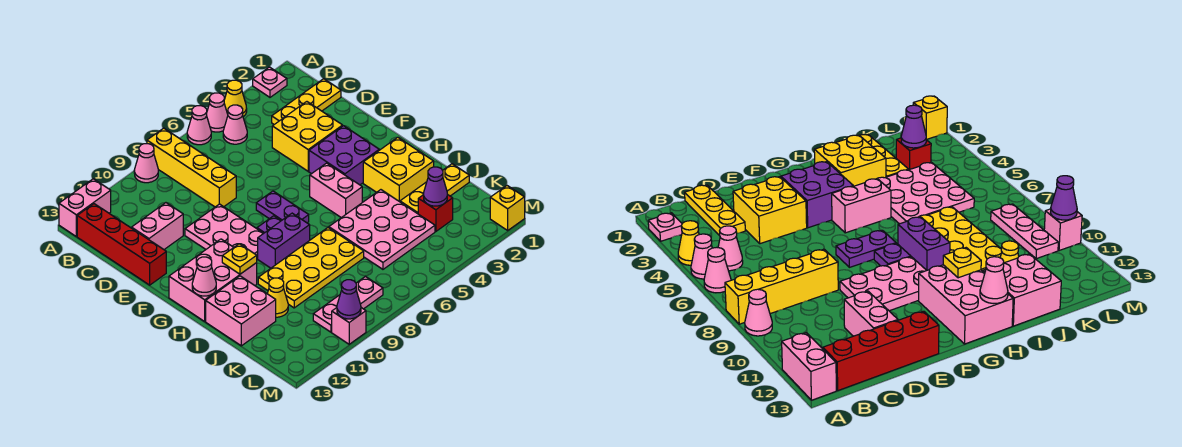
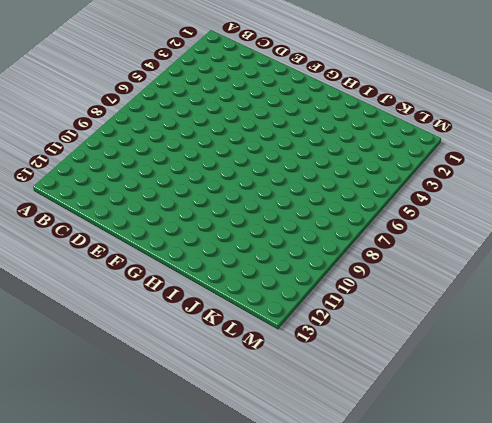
none -> pink 1x1 plate [253,67,287,97]
none -> yellow 1x1 cone [224,80,247,117]
none -> pink 1x1 cone [207,93,228,132]
none -> pink 1x1 cone [187,106,211,145]

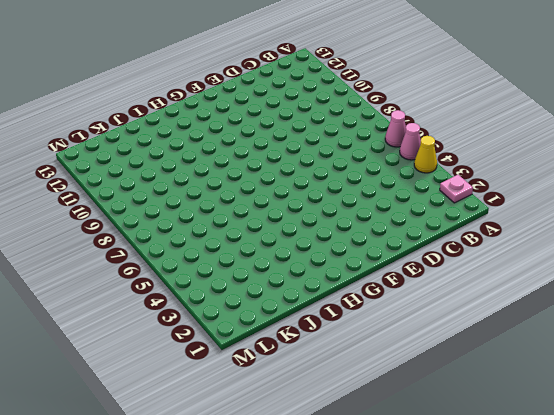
none -> yellow 1x4 brick [147,128,236,207]
none -> pink 1x1 cone [134,144,158,183]
none -> pink 1x2 brick [59,179,111,236]
none -> pink 1x1 cone [223,105,247,144]

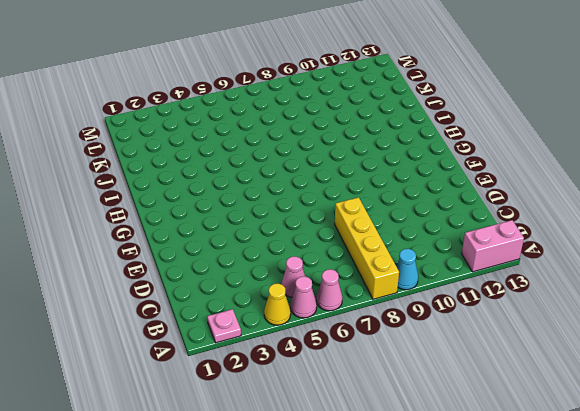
cyan 1x1 cone [396,249,418,290] -> pink 1x1 cone [134,144,158,183]
none -> red 1x4 brick [77,204,166,285]
none -> yellow 1x3 plate [272,79,341,124]
none -> yellow 2x2 brick [272,102,343,171]
none -> pink 1x2 brick [132,203,183,249]

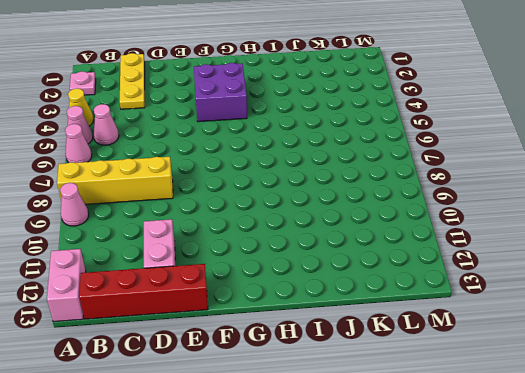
none -> yellow 2x2 brick [272,102,343,171]
none -> pink 2x3 plate [185,204,264,259]
none -> purple 1x2 plate [256,191,309,223]
none -> pink 1x2 brick [310,163,362,218]

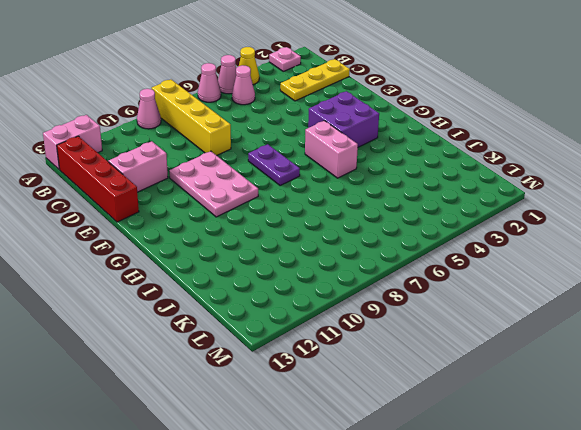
none -> yellow 2x2 brick [272,102,343,171]
none -> purple 1x1 plate [257,216,281,233]
none -> pink 2x3 brick [169,239,257,321]
none -> yellow 2x2 brick [363,137,434,202]

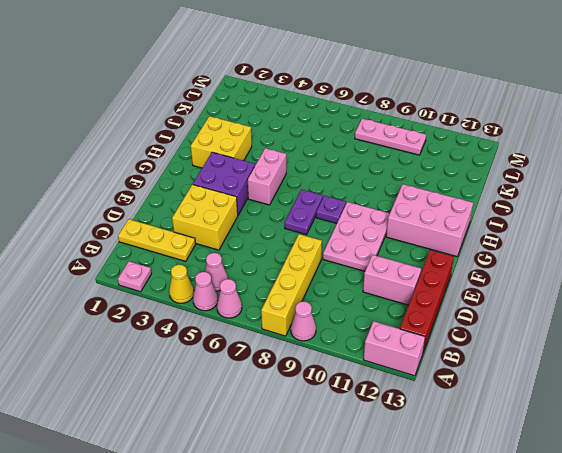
none -> purple 1x2 brick [258,213,310,268]
none -> pink 3x3 plate [329,190,435,269]
none -> yellow 2x4 plate [258,228,364,308]
none -> pink 2x2 brick [206,276,276,346]

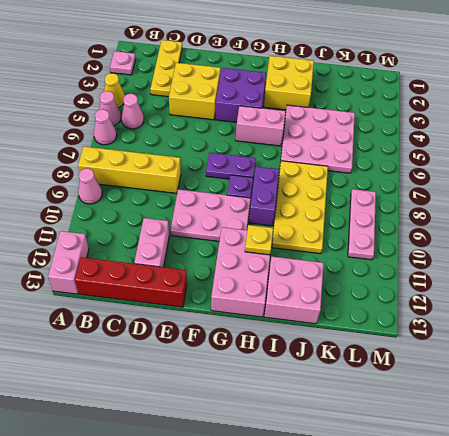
none -> yellow 1x3 plate [400,164,469,214]
none -> yellow 1x1 cone [267,278,288,317]
none -> red 1x1 brick [418,194,453,232]
none -> yellow 1x1 brick [490,186,525,230]

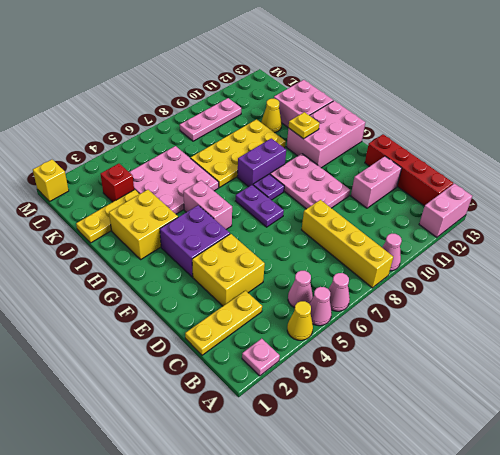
none -> pink 1x1 brick [332,308,366,344]
none -> pink 1x1 cone [192,257,216,296]
none -> purple 1x1 cone [424,167,447,206]
none -> purple 1x1 cone [337,280,361,319]

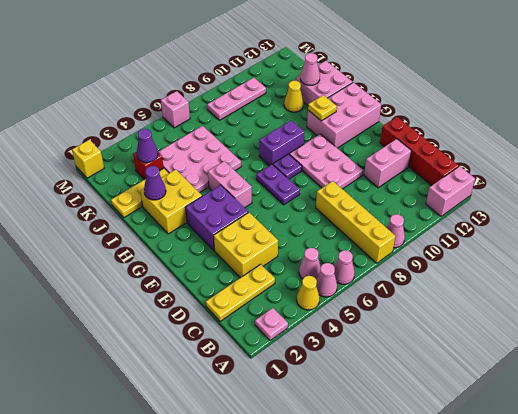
purple 1x1 cone [144,166,166,200] -> purple 1x1 cone moved to [337,280,361,319]
pink 1x1 cone [300,53,320,85] -> pink 1x1 cone moved to [192,257,216,296]
pink 1x1 brick [161,91,190,128] -> pink 1x1 brick moved to [332,308,366,344]
none -> yellow 2x4 plate [258,228,364,308]

